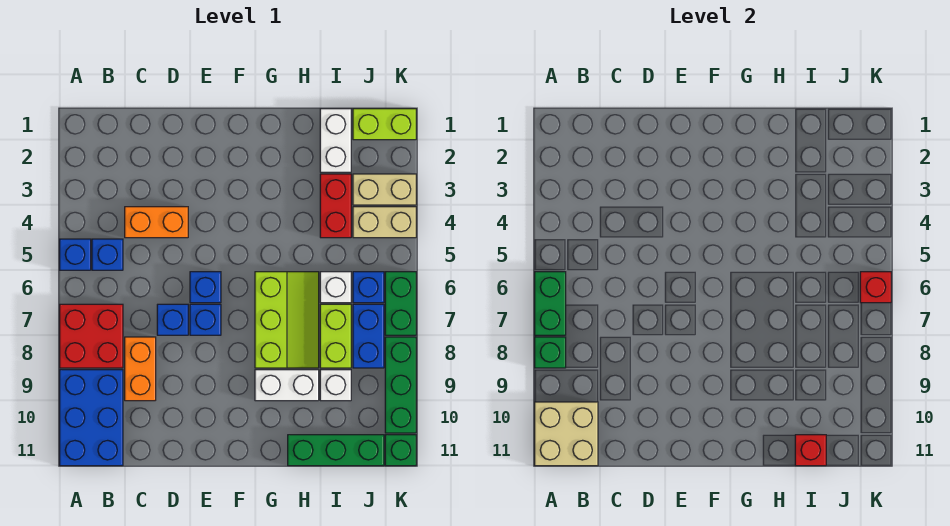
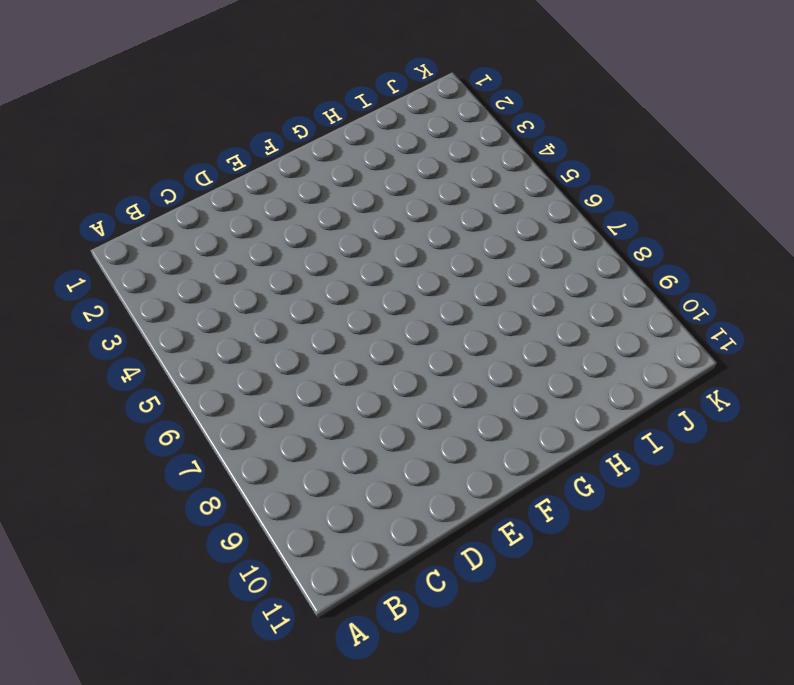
none -> blue 1x1 brick [60,239,91,270]
none -> red 2x2 brick [60,304,123,368]
none -> blue 2x3 brick [60,370,123,466]
none -> blue 1x1 brick [92,239,123,270]

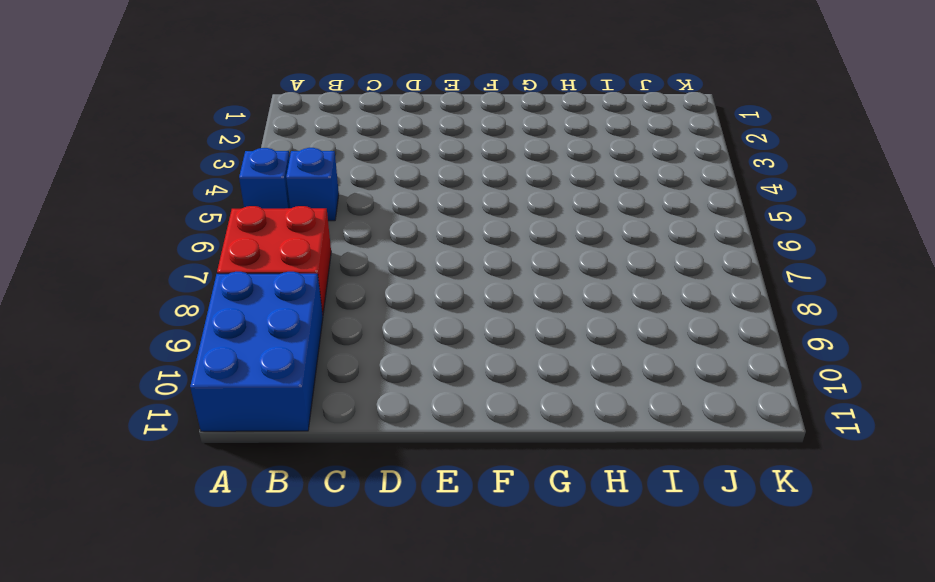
none -> orange 1x2 brick [125,207,188,238]
none -> orange 1x2 brick [125,337,156,401]
none -> blue 1x1 brick [157,304,188,335]
none -> blue 1x1 brick [190,272,221,303]

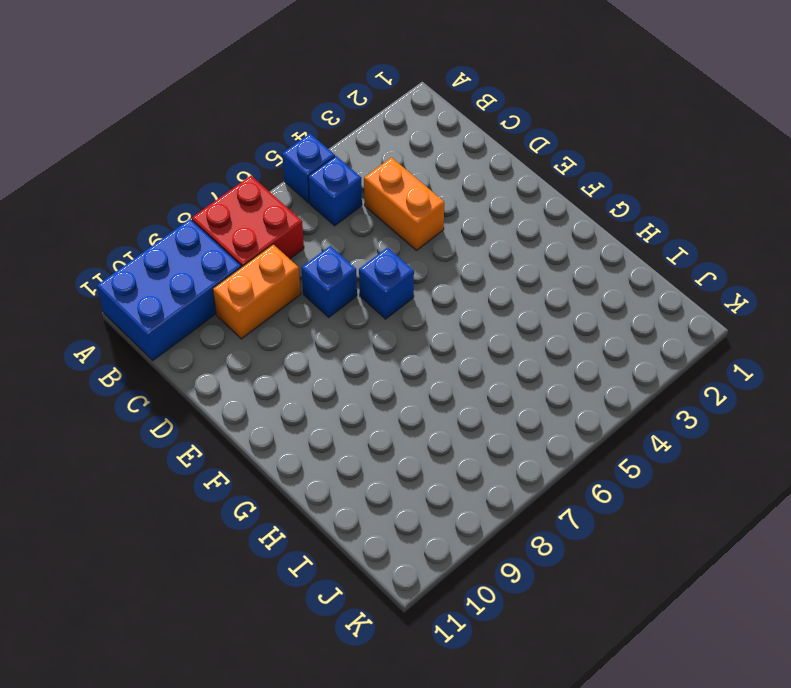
none -> blue 1x1 brick [190,304,221,335]
none -> lime 2x3 slope [255,272,319,368]
none -> white 1x2 brick [255,370,319,401]
none -> green 1x3 brick [288,435,384,466]

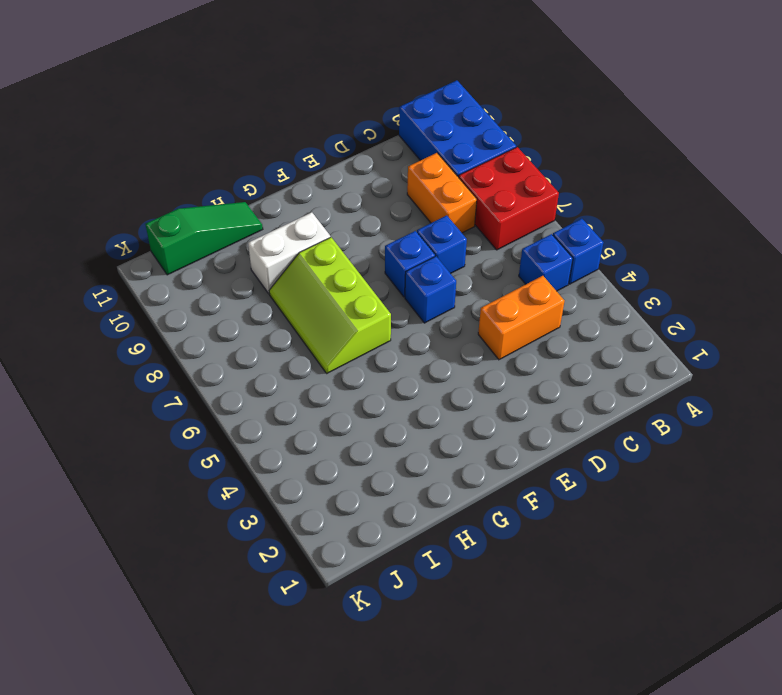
green 1x3 slope [146,202,263,275] -> green 1x3 brick [288,435,384,466]
none -> white 1x2 brick [320,109,351,172]
none -> red 1x2 brick [320,174,351,238]
none -> white 1x1 brick [320,272,351,303]
none -> lime 1x2 brick [320,304,351,368]

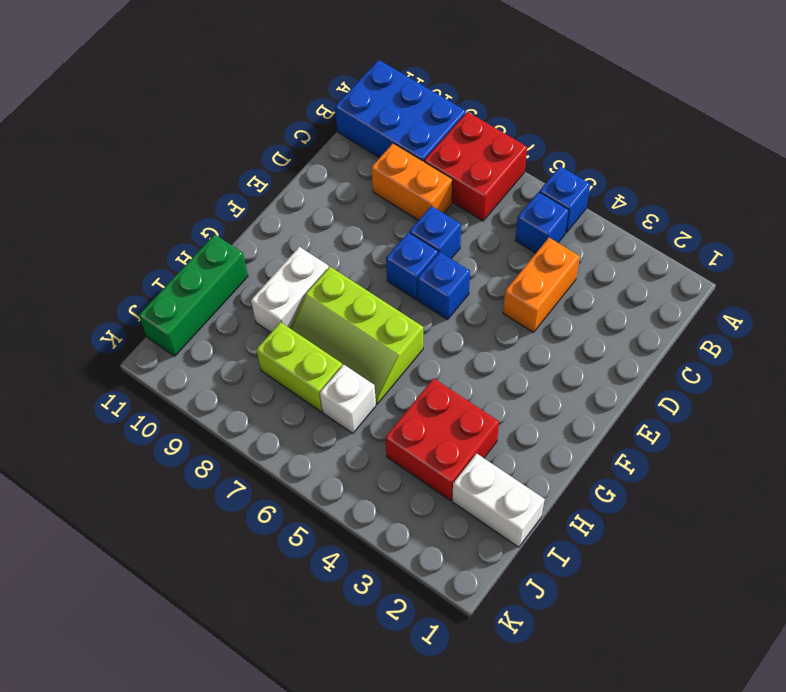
red 2x2 brick [385,378,499,500] -> red 1x2 brick [320,174,351,238]
none -> white 1x1 brick [320,370,351,401]
none -> lime 1x2 brick [353,109,416,140]
none -> tan 1x2 brick [353,174,416,205]
none -> tan 1x2 brick [353,207,416,238]

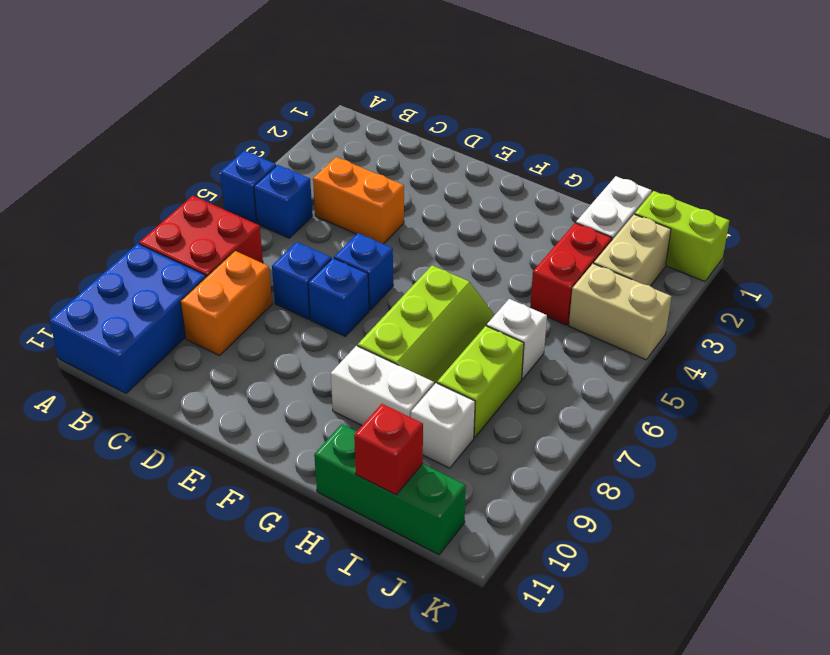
tan 1x2 brick [594,214,671,286] -> tan 1x2 brick turned to [353,174,416,205]
none -> blue 1x1 brick [353,272,384,303]
none -> blue 1x2 brick [353,304,384,368]
none -> green 1x2 brick [385,272,416,335]
none -> green 1x3 brick [385,337,416,433]

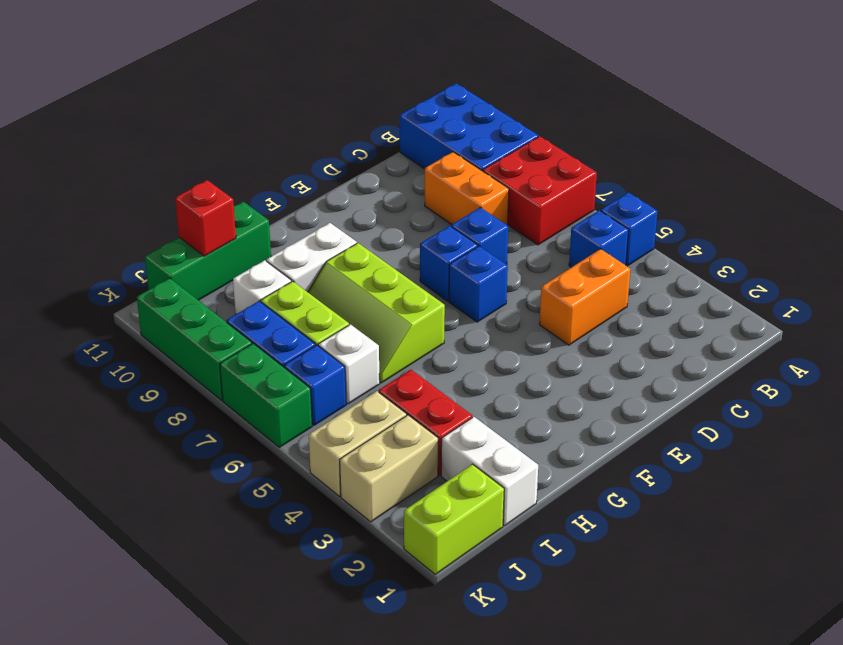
none -> green 1x1 brick [385,435,416,466]
none -> green 1x2 brick [535,272,566,335]
none -> green 1x1 brick [535,337,566,368]
none -> tan 2x2 brick [535,402,598,466]

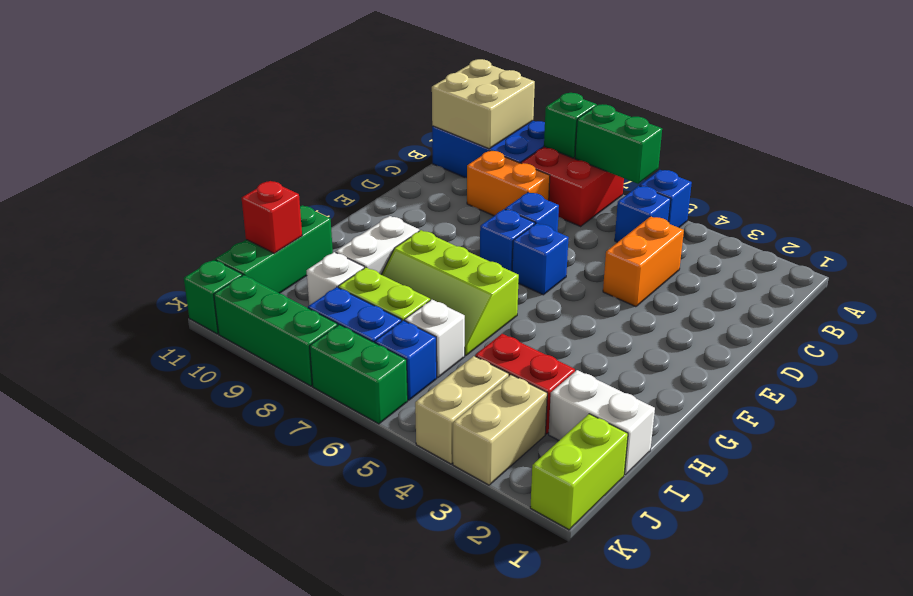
none -> red 1x1 brick [860,272,891,303]

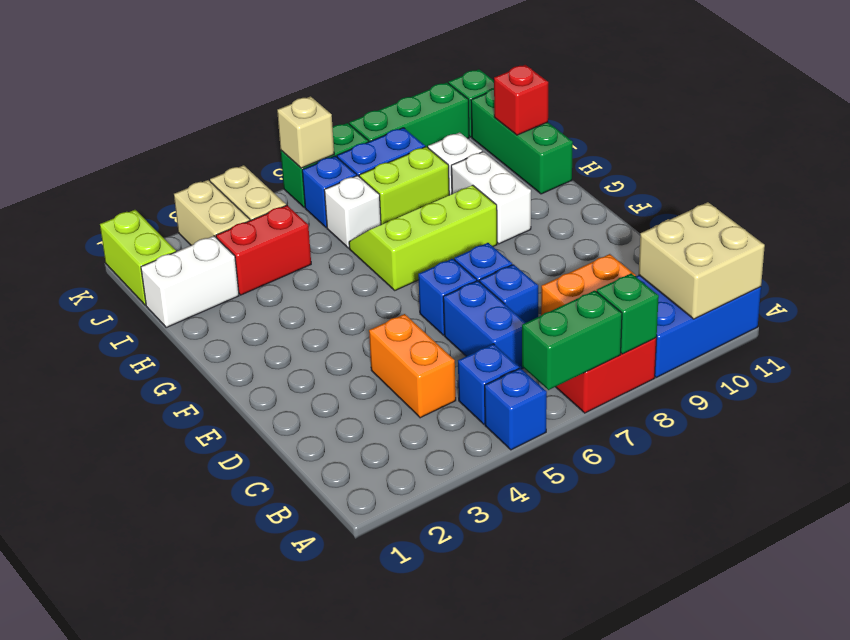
blue 1x2 brick [443,281,526,369] -> none
tan 1x1 brick [277,96,334,168] -> red 1x1 brick [860,272,891,303]

